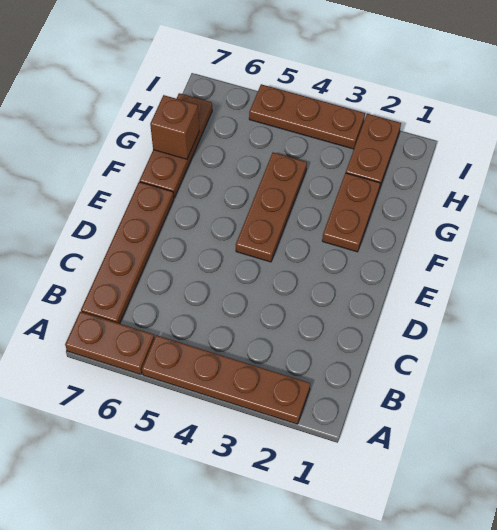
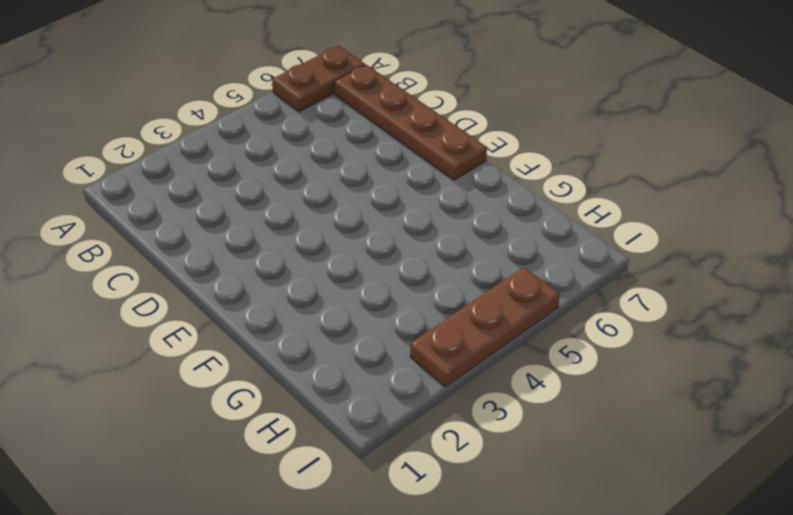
none -> brown 1x4 plate [142,335,310,424]
none -> brown 1x3 plate [236,152,307,262]

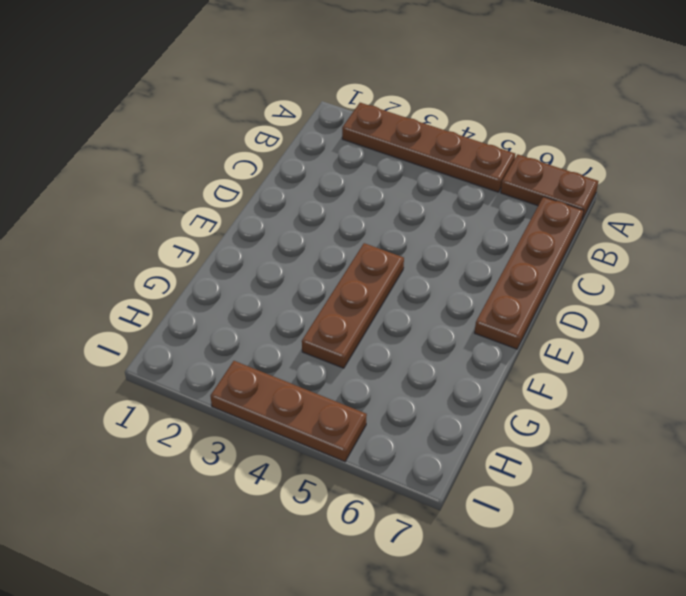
none -> brown 1x2 plate [322,173,380,252]
none -> brown 1x3 plate [140,93,212,198]

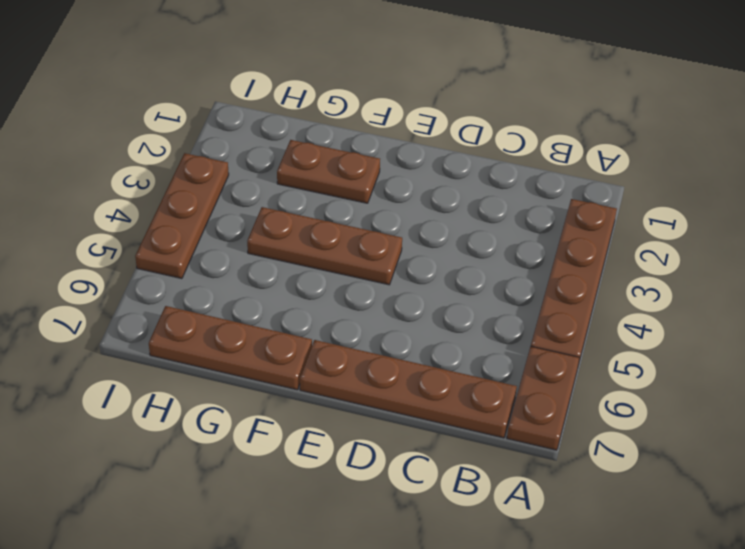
none -> brown 1x2 plate [346,114,401,189]
none -> brown 1x1 brick [150,95,199,159]

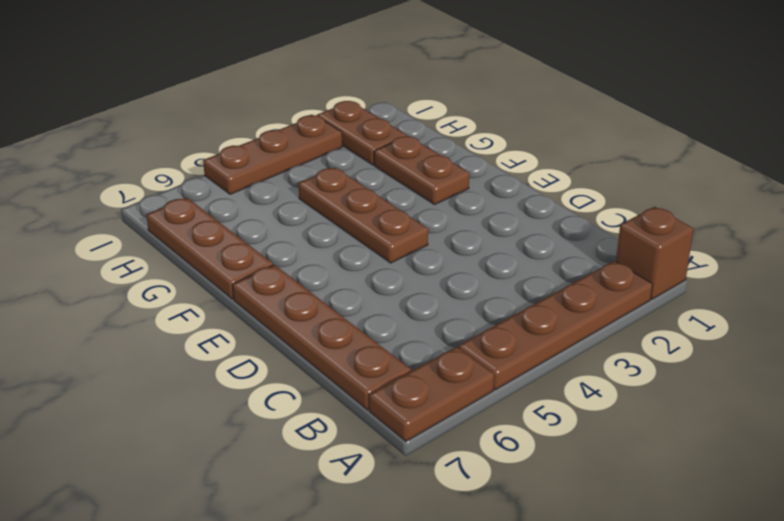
brown 1x1 brick [616,207,693,299] -> brown 1x1 brick moved to [150,95,199,159]

